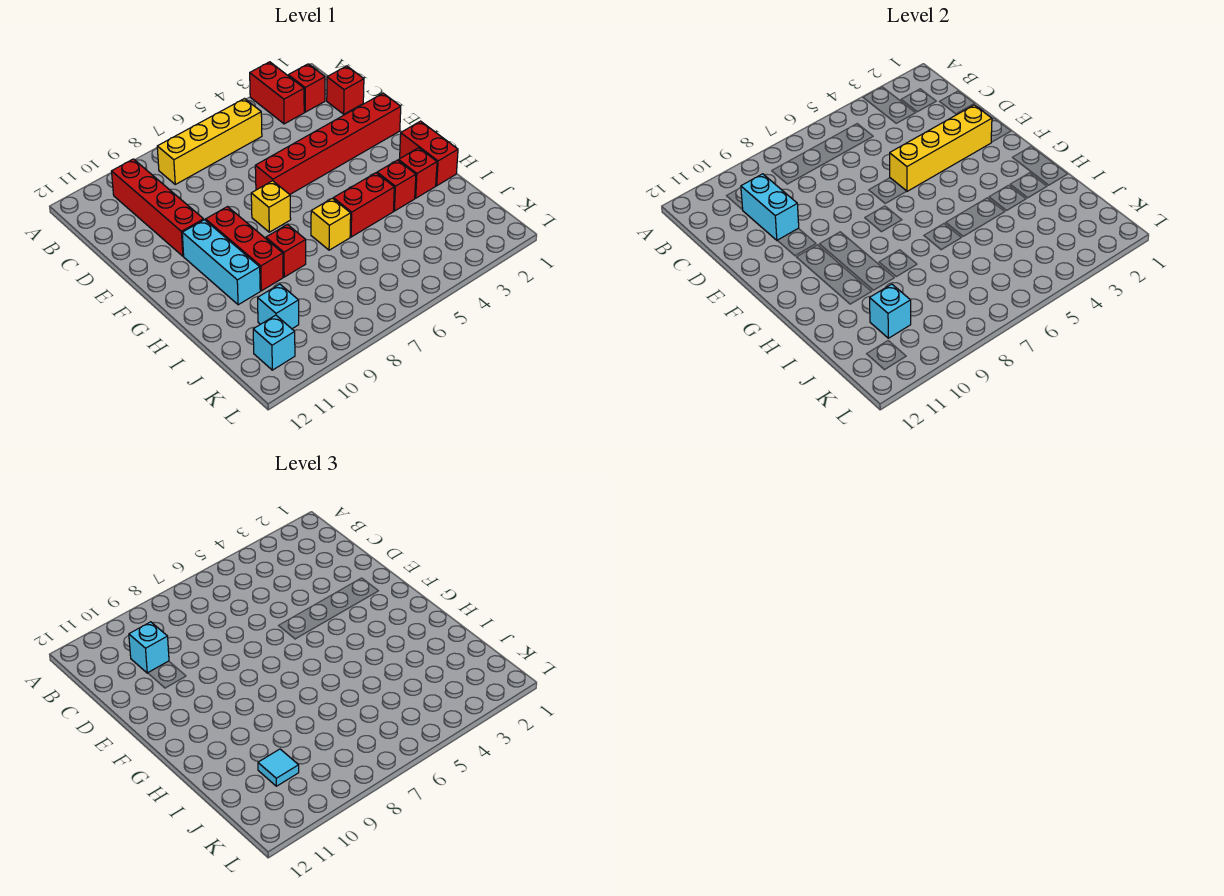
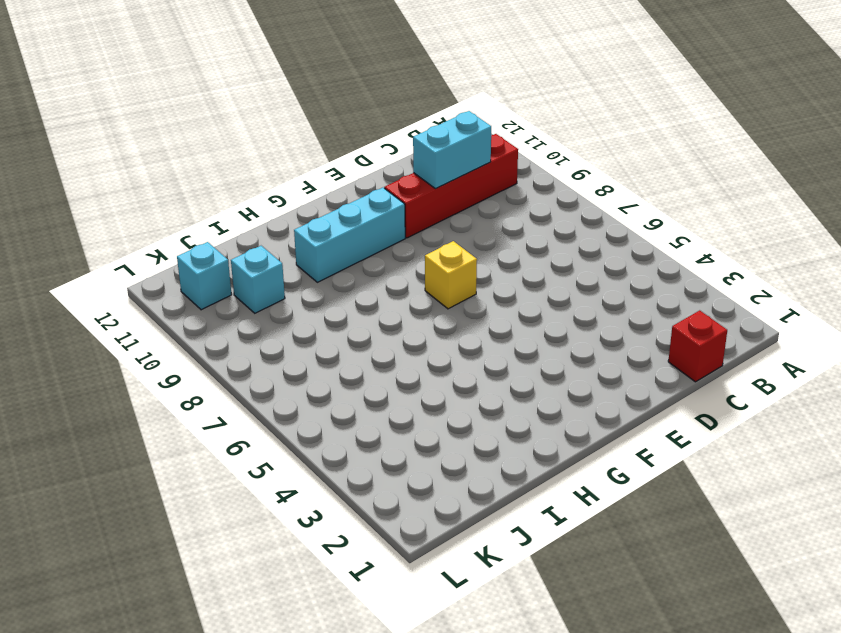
none -> red 1x2 brick [250,62,304,124]
none -> red 1x1 brick [288,64,325,112]
none -> yellow 1x4 brick [157,99,262,184]

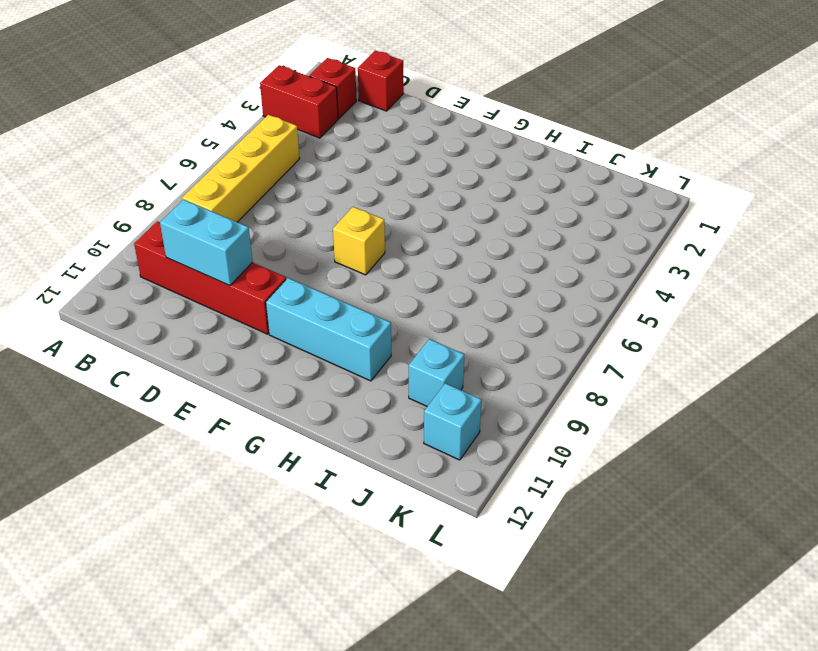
none -> red 1x6 brick [255,93,401,194]
none -> red 1x3 brick [206,207,283,291]
none -> red 1x2 brick [400,121,458,186]

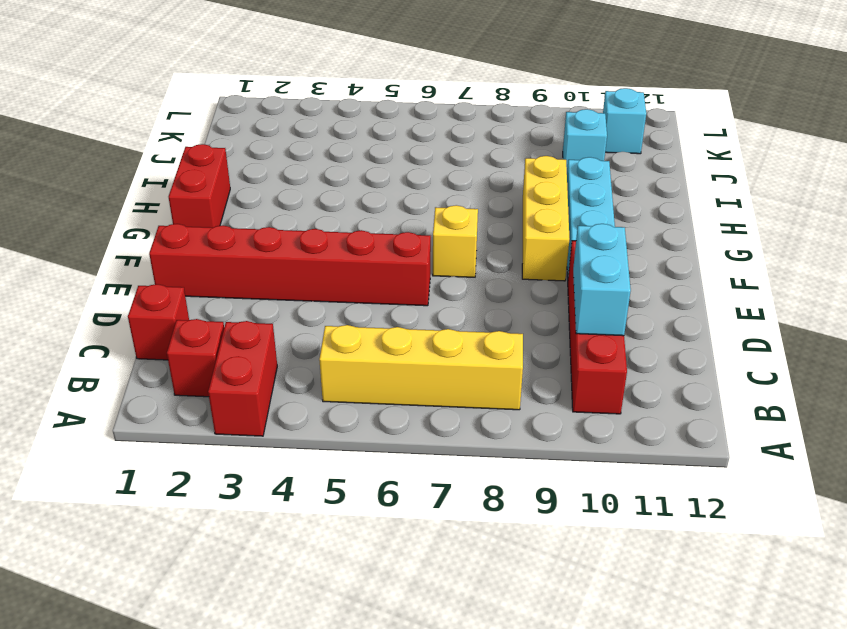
yellow 1x3 brick [522,156,569,281] -> red 1x3 brick [206,207,283,291]
none -> red 1x1 brick [398,148,437,198]
none -> red 1x1 brick [377,160,416,211]
none -> red 1x2 brick [333,173,394,237]

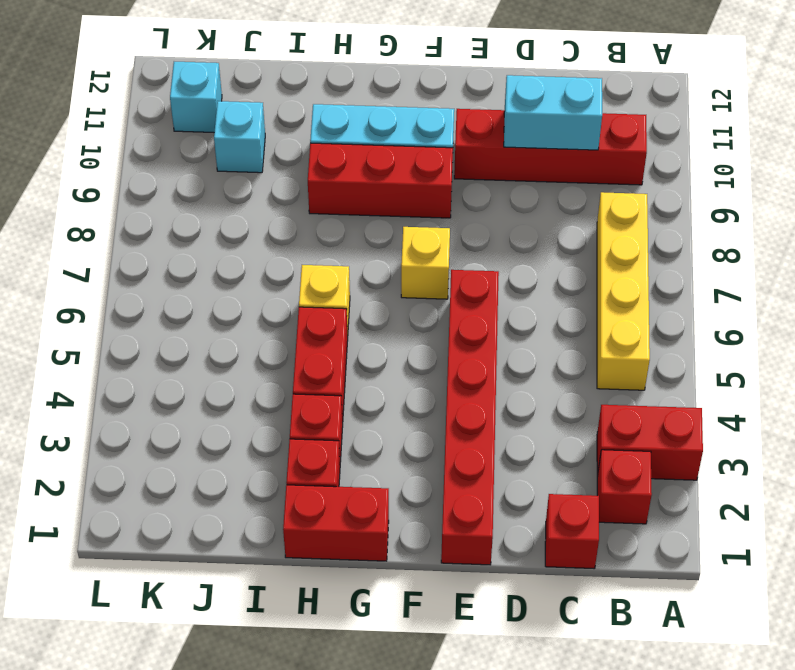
none -> red 1x1 brick [266,224,306,277]
none -> yellow 1x4 brick [890,105,992,191]
none -> cyan 1x1 brick [870,284,911,338]

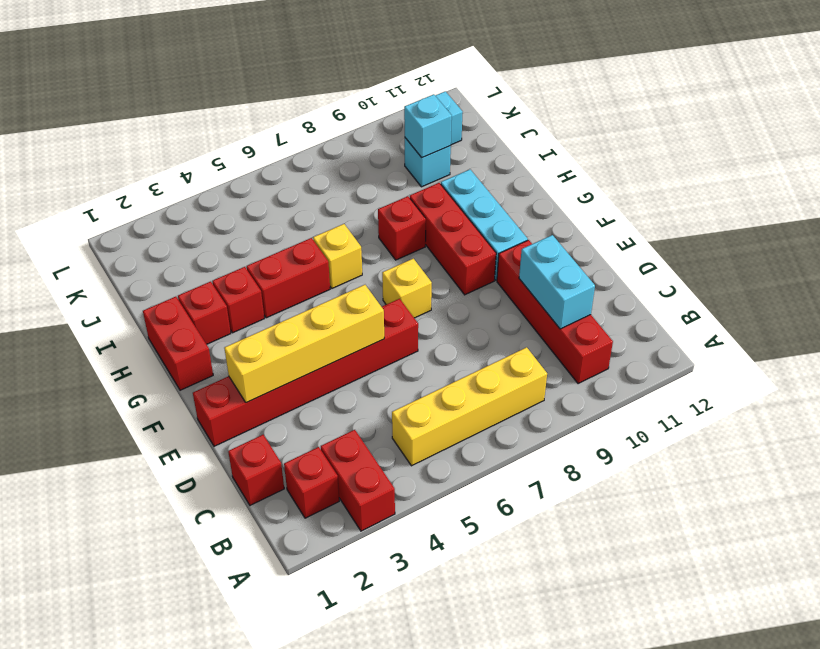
none -> cyan 1x1 brick [129,622,169,673]
none -> cyan 1x1 tile [258,749,299,786]

